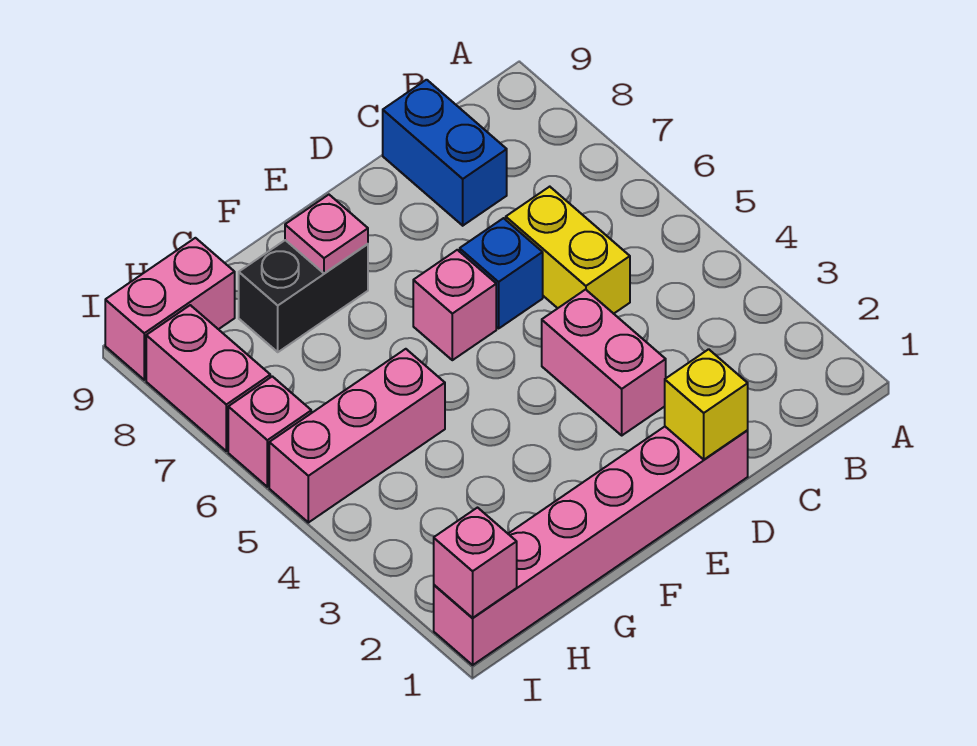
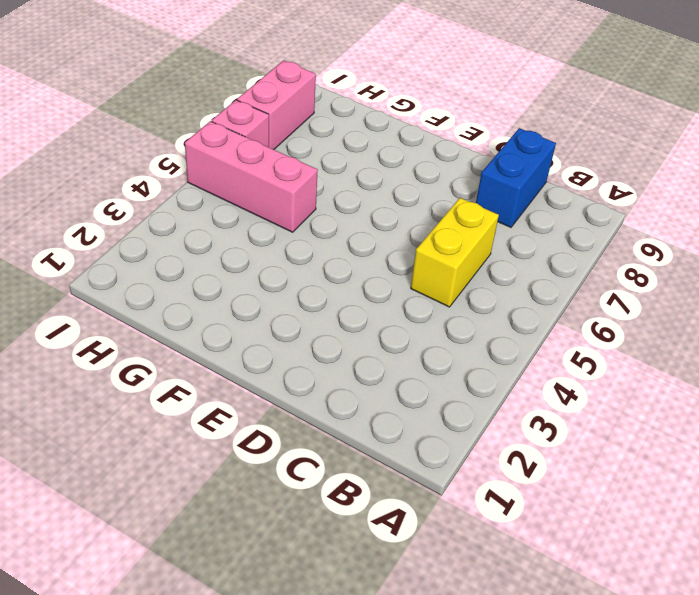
none -> pink 1x6 brick [434,427,748,665]
none -> pink 1x2 brick [542,290,666,435]
none -> blue 1x1 brick [460,218,543,328]

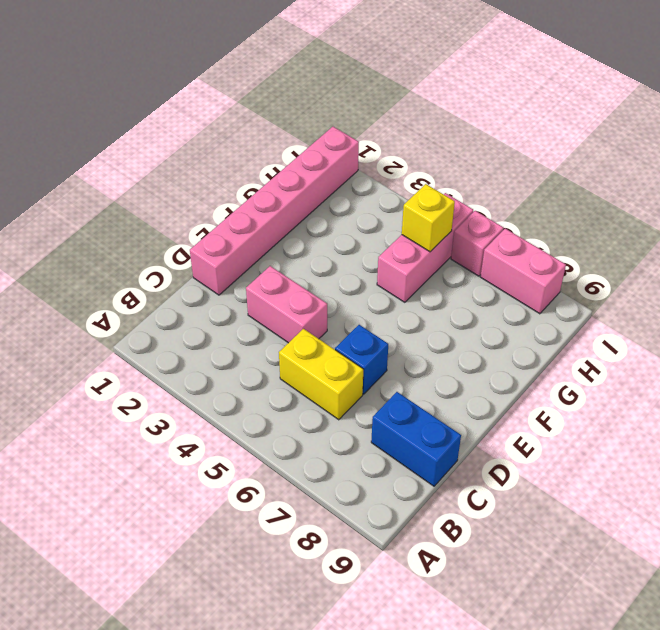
yellow 1x1 brick [402,184,455,252] -> yellow 1x1 brick moved to [665,349,748,460]
none -> pink 1x1 brick [413,250,496,360]
none -> black 1x2 brick [239,240,368,352]
none -> pink 1x2 brick [105,238,235,380]

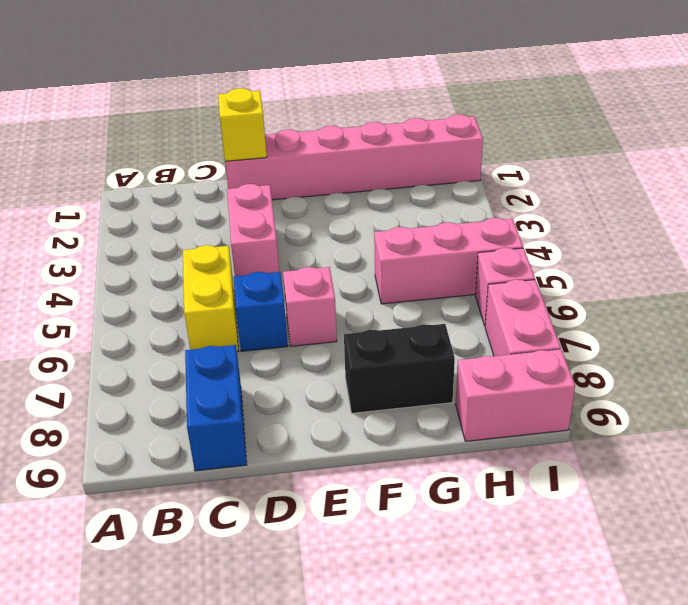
none -> pink 1x1 plate [285,195,368,273]
none -> pink 1x1 brick [434,508,517,618]

